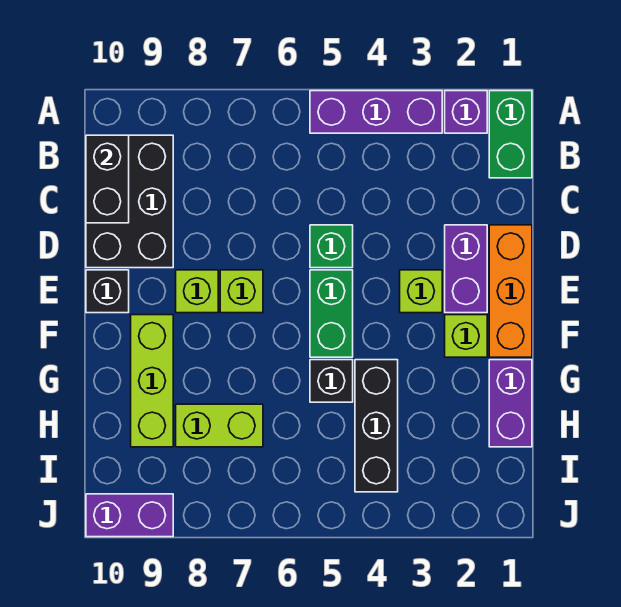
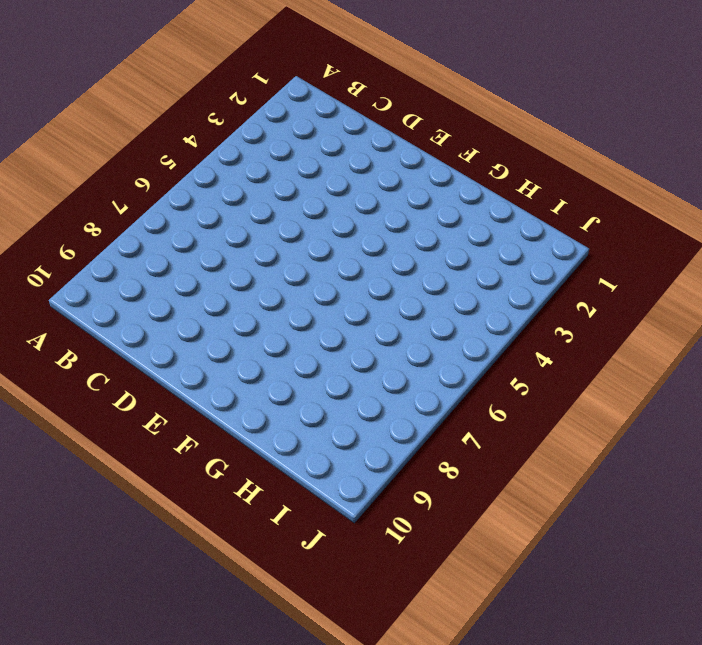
none -> green 1x2 brick [489,91,532,178]
none -> purple 1x1 brick [445,91,487,133]
none -> purple 1x3 brick [310,91,442,133]

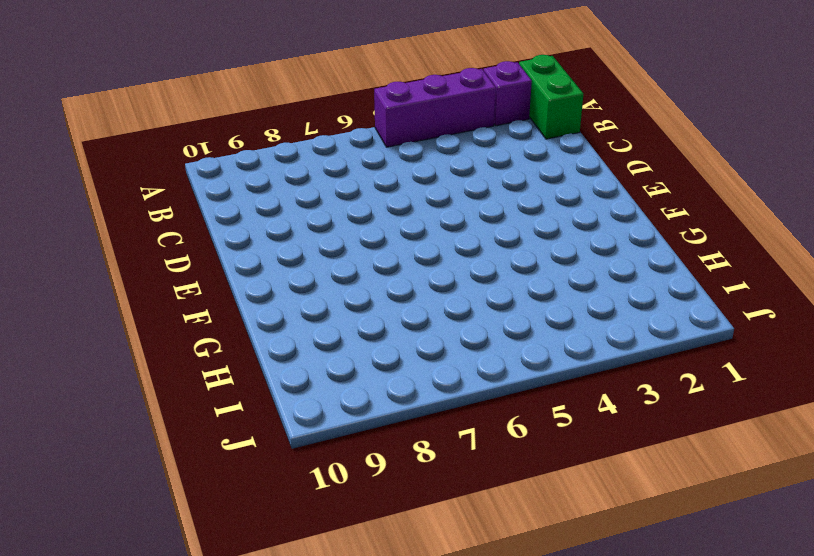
none -> black 2x3 brick [86,135,173,268]
none -> orange 1x3 brick [489,225,532,357]
none -> purple 1x2 brick [445,225,487,313]

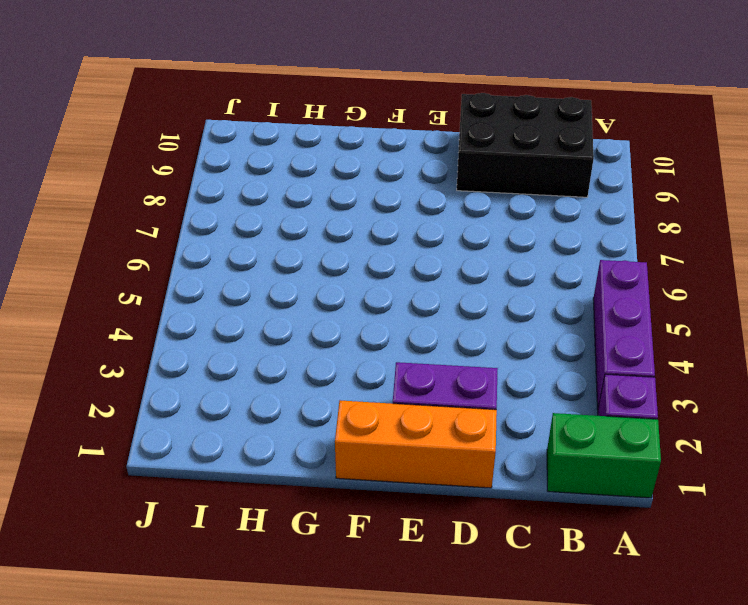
none -> green 1x1 brick [310,225,353,268]
none -> lime 1x1 brick [400,270,442,313]
none -> green 1x2 brick [310,270,353,357]

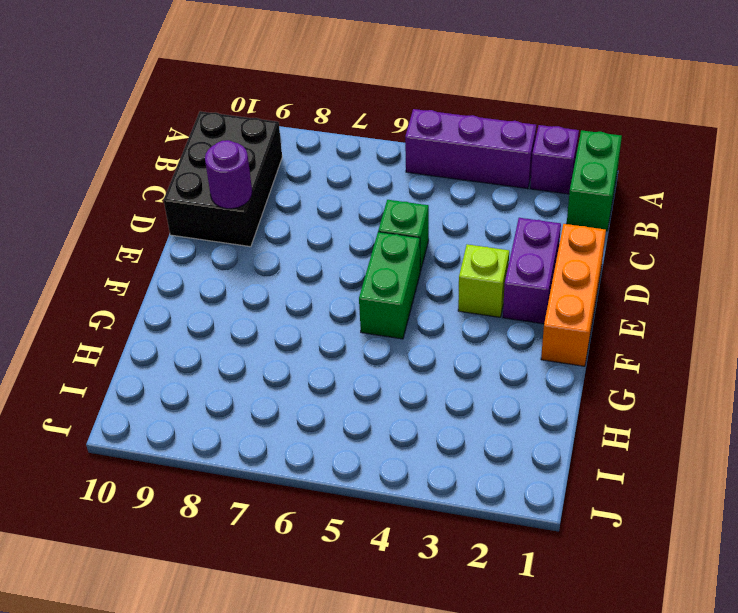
purple 1x1 round brick [205,140,252,209] -> none
none -> lime 1x1 brick [220,270,263,313]
none -> lime 1x1 brick [176,270,218,313]
none -> black 1x1 brick [86,270,129,313]

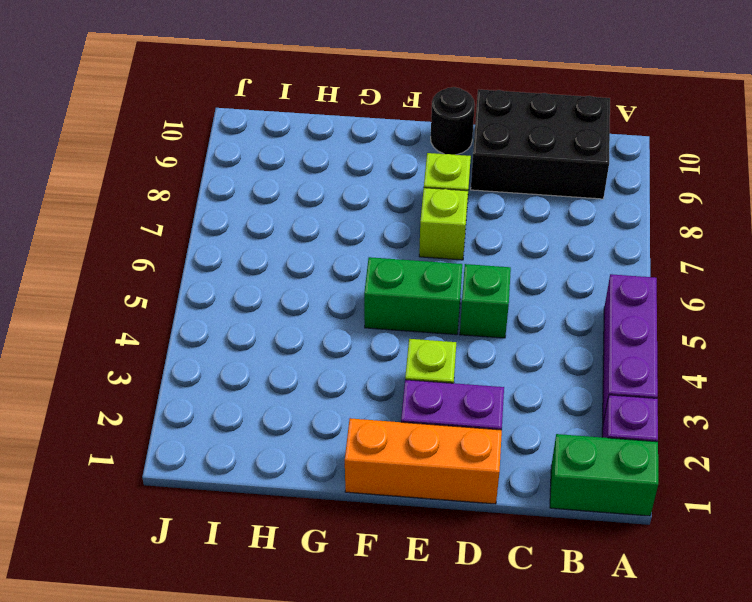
black 1x1 round brick [431,87,475,155] -> black 1x1 brick [86,270,129,313]
none -> lime 1x1 brick [445,315,487,357]
none -> lime 1x3 brick [131,315,173,447]
none -> purple 1x2 brick [489,360,532,447]

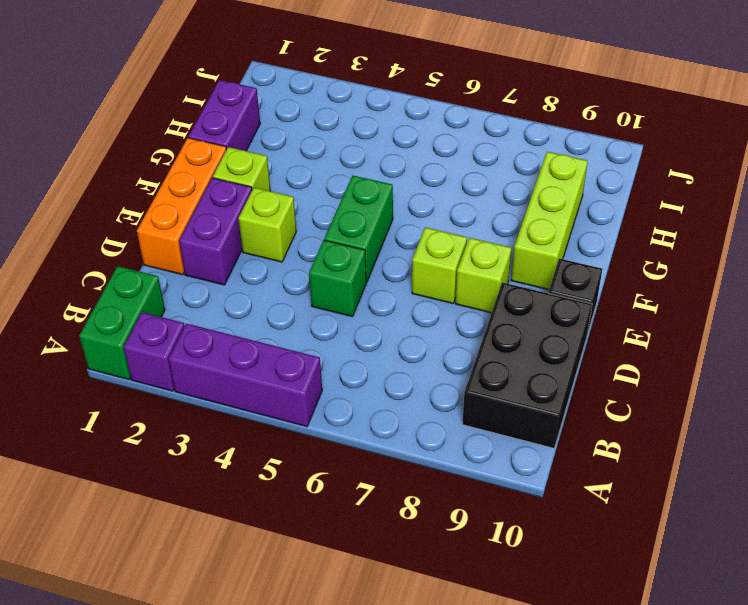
none -> black 1x3 brick [355,360,398,492]
none -> black 1x1 brick [310,360,353,402]
none -> lime 1x2 brick [176,404,263,447]

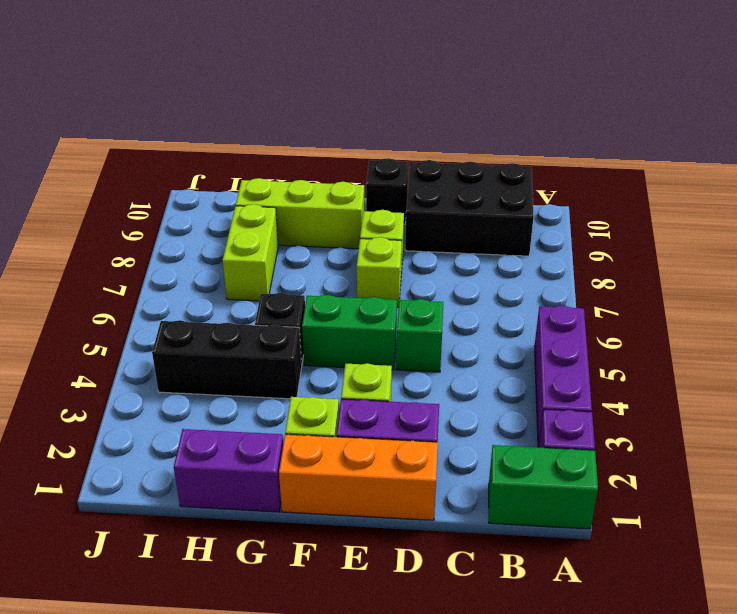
none -> purple 1x2 brick [86,494,173,537]
none -> black 1x2 brick [86,135,129,223]

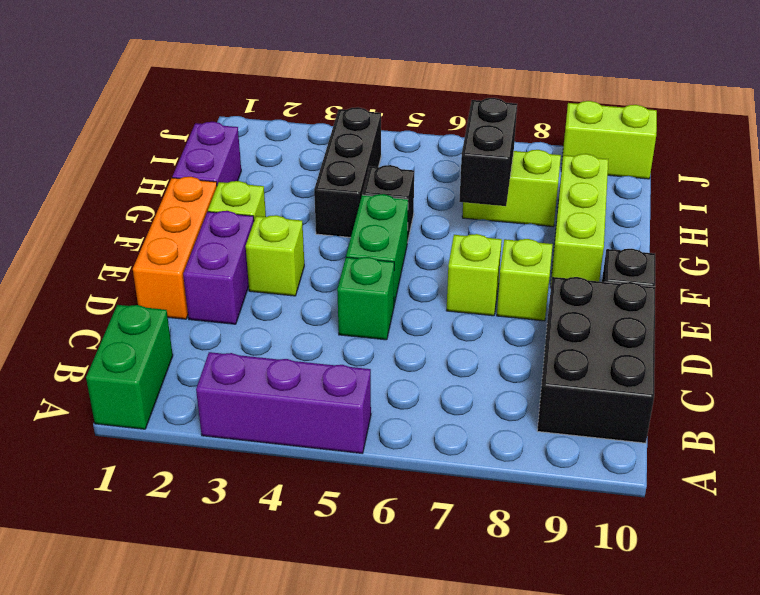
black 1x2 brick [459,98,517,206] -> black 1x2 brick moved to [86,135,129,223]
lime 1x2 brick [561,101,657,179] -> purple 1x2 brick [86,494,173,537]
none -> purple 1x1 brick [445,91,487,133]

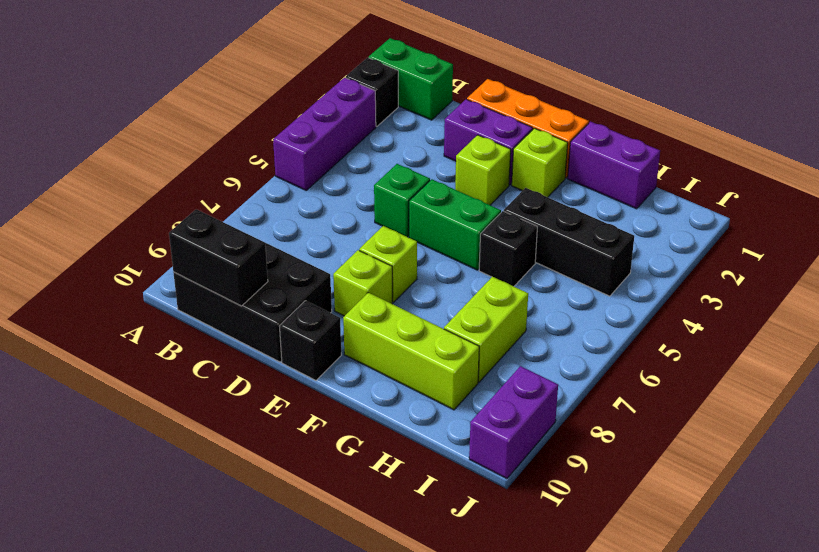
black 1x1 brick [346,58,398,126] -> purple 1x1 brick [445,91,487,133]

